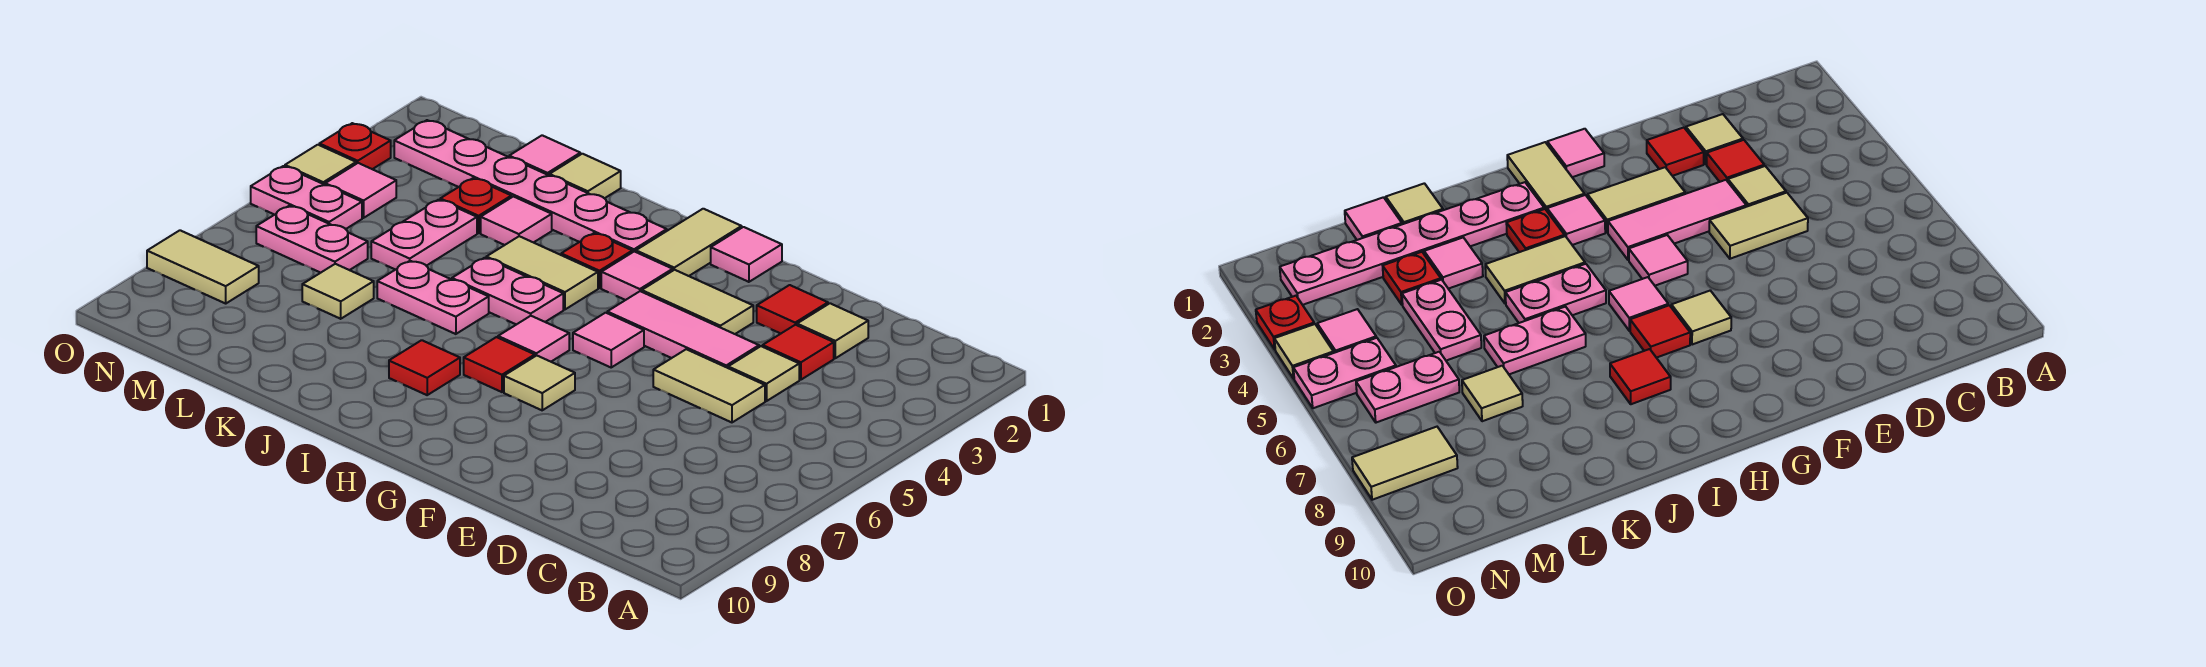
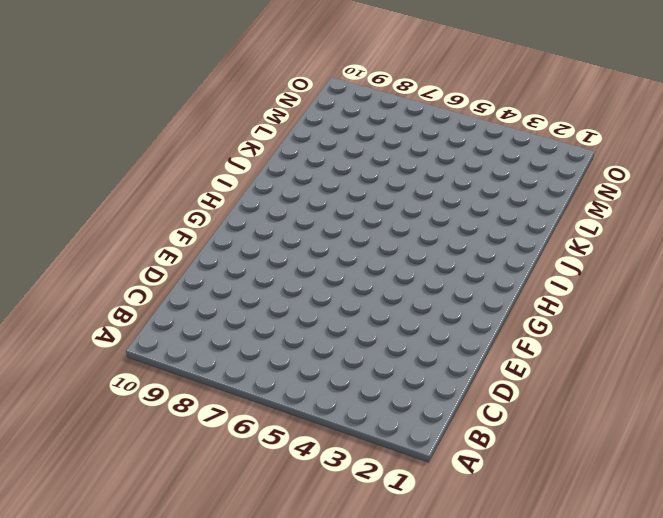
none -> tan 1x1 tile [797,303,868,358]
none -> red 1x1 tile [763,325,834,380]
none -> tan 1x1 tile [728,346,799,401]
none -> tan 1x2 tile [653,349,765,422]

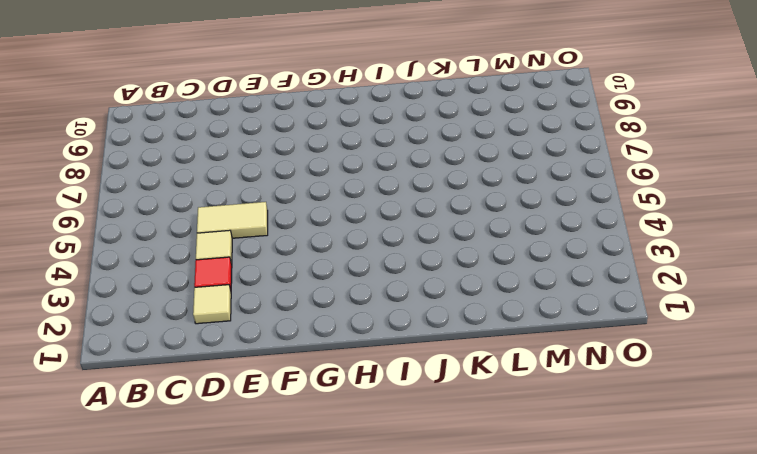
none -> red 1x1 tile [757,285,828,333]
none -> pink 1x3 tile [607,291,759,368]
none -> tan 1x2 tile [642,270,753,334]
none -> pink 1x1 tile [711,227,782,282]

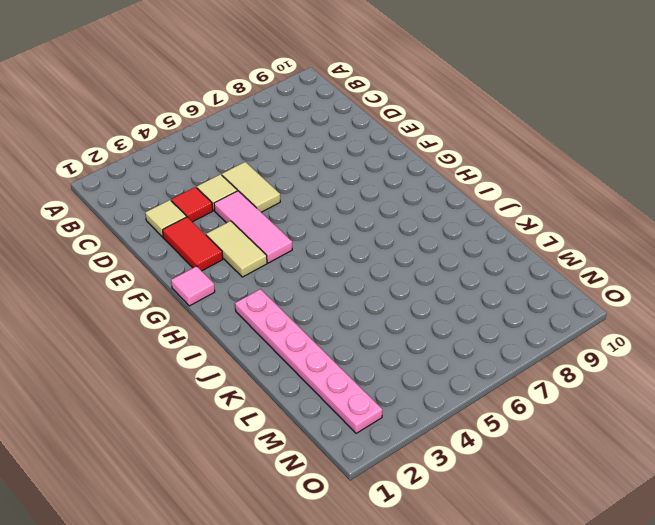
red 1x2 tile [163,217,223,271] -> red 1x1 tile [757,285,828,333]
none -> pink 1x1 tile [573,313,644,367]
none -> tan 1x1 tile [504,355,575,410]
none -> tan 1x2 tile [636,209,742,276]
none -> pink 1x1 tile [601,251,673,300]

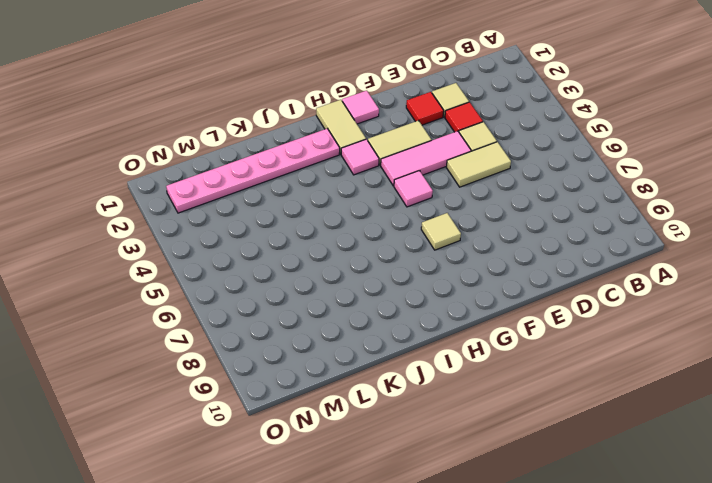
none -> pink 1x1 tile [498,316,569,362]
none -> red 1x1 tile [464,337,535,392]
none -> red 1x1 plate [561,233,632,288]
none -> tan 1x2 tile [486,236,598,309]

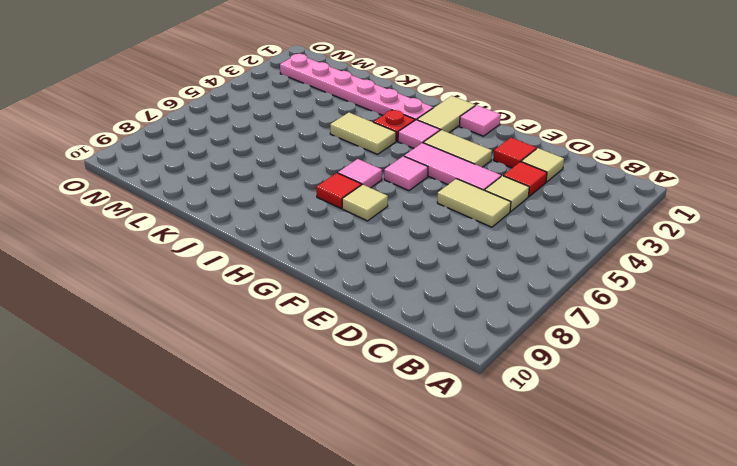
none -> pink 1x2 plate [452,258,563,325]
none -> red 1x1 tile [389,340,460,395]
none -> pink 1x2 plate [377,261,489,334]
none -> tan 1x1 tile [550,154,621,198]

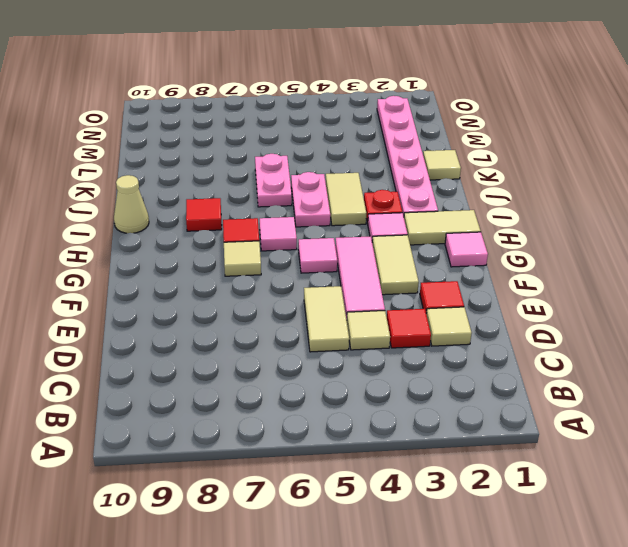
tan 1x1 cone [114,175,149,233] -> none
none -> pink 1x1 tile [481,197,552,245]
none -> pink 1x1 tile [509,135,580,176]
none -> red 1x1 plate [440,178,511,233]
none -> pink 1x2 plate [371,200,477,270]

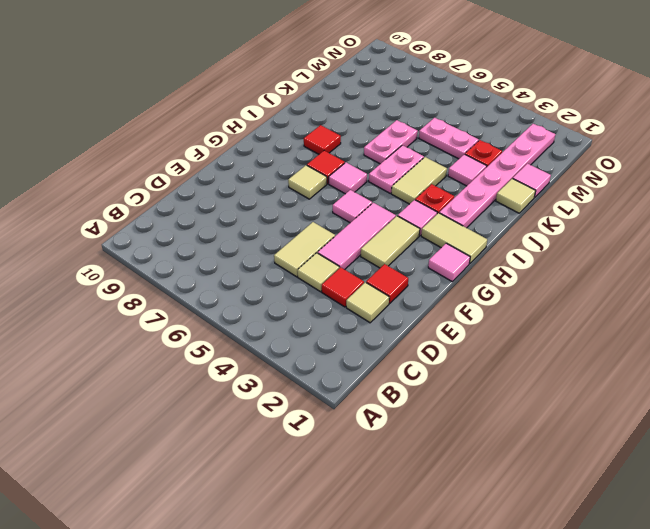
none -> tan 1x1 tile [302,264,374,319]
none -> pink 1x2 plate [256,206,368,273]
none -> pink 1x1 tile [325,163,396,218]
none -> pink 1x2 plate [251,166,362,229]

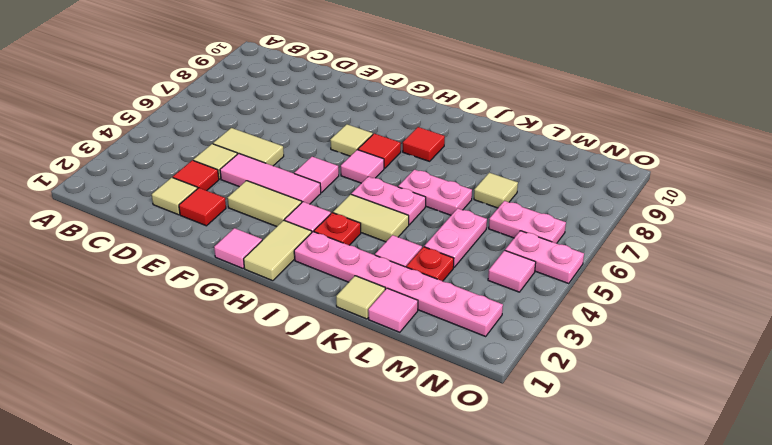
none -> tan 1x2 tile [147,230,259,303]
none -> red 1x1 plate [319,123,391,169]
none -> tan 1x1 tile [285,145,356,185]

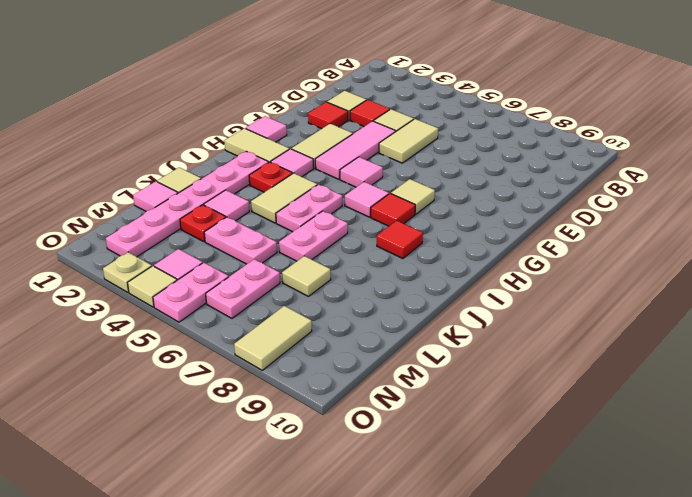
tan 1x1 plate [103,252,152,292] -> red 1x1 plate [319,123,391,169]

